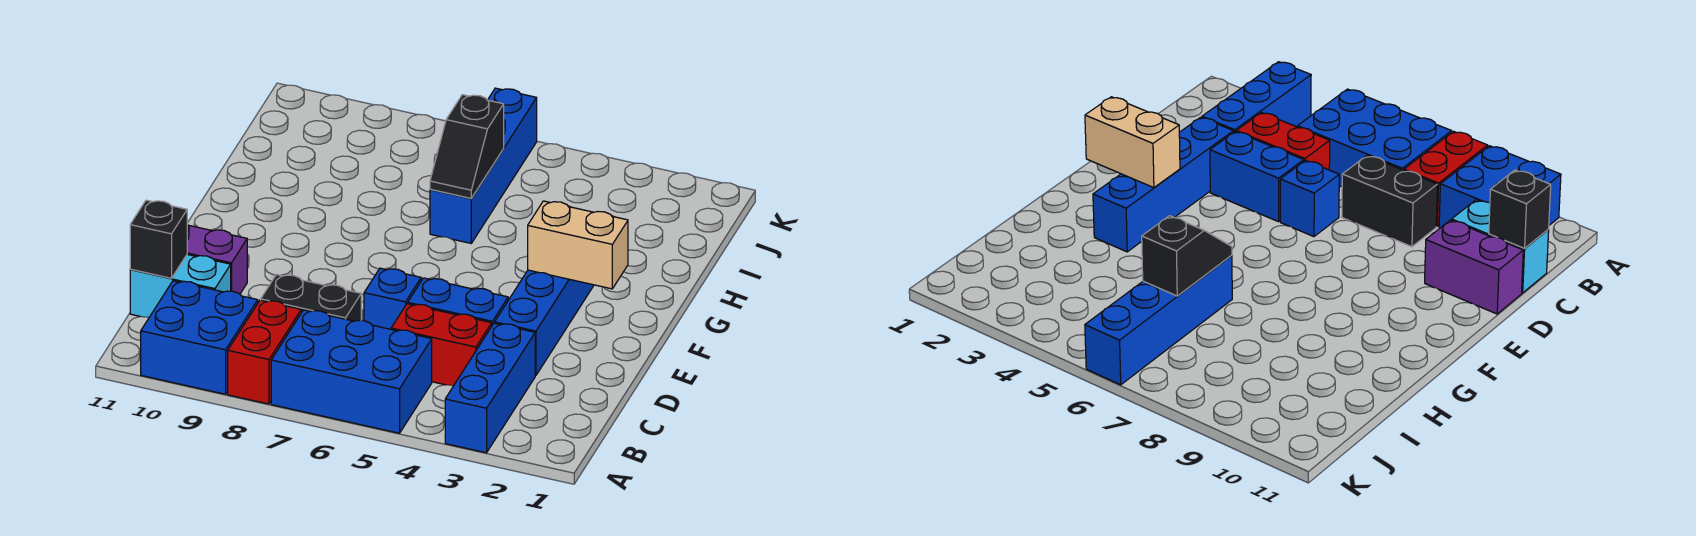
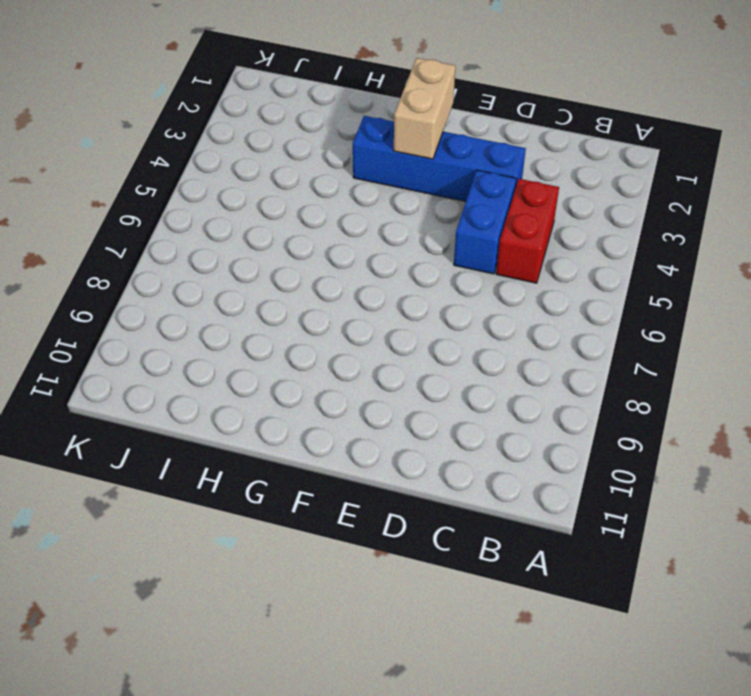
none -> blue 1x3 brick [445,323,535,453]
none -> blue 2x3 brick [271,310,432,433]
none -> red 1x2 brick [228,300,301,404]

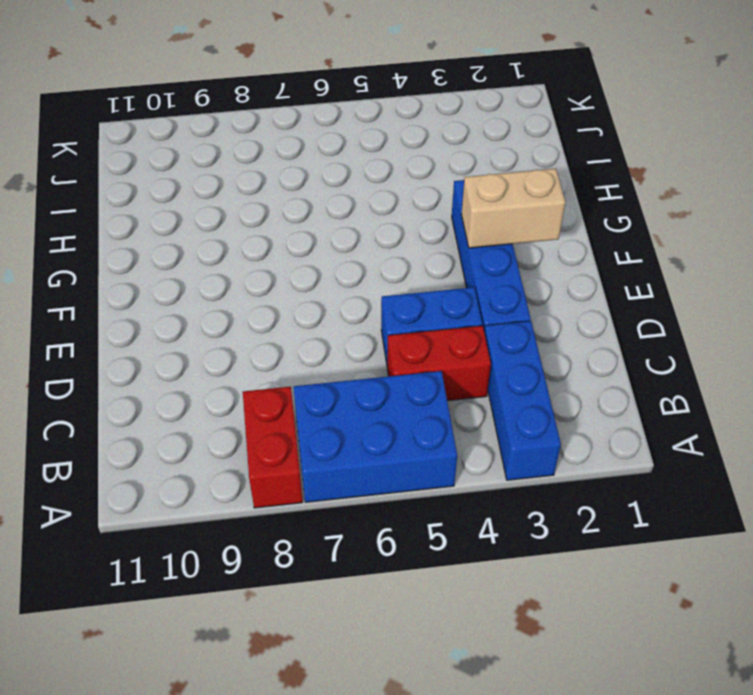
none -> blue 2x2 brick [141,281,258,394]
none -> black 1x2 brick [261,274,361,321]
none -> cyan 1x2 brick [130,254,231,318]

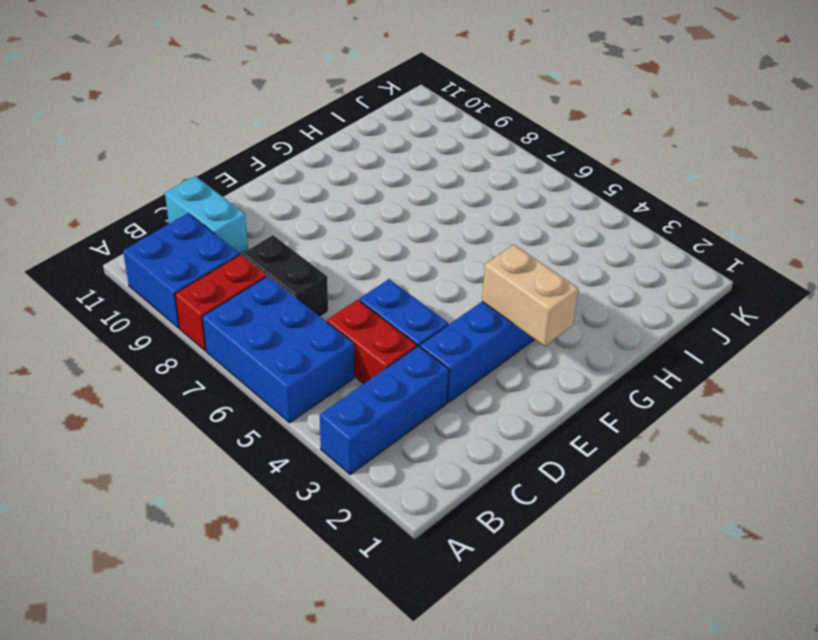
none -> blue 1x1 brick [364,268,421,329]
none -> purple 1x2 brick [187,225,247,294]
none -> blue 1x4 brick [430,88,537,243]

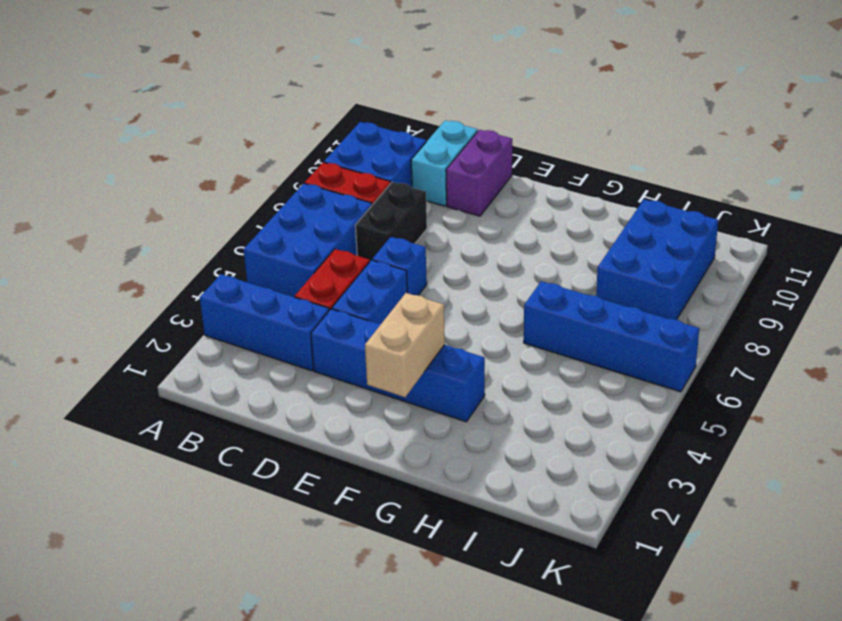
blue 2x3 brick [596,199,718,320] -> none
none -> black 1x1 brick [130,200,187,278]
none -> black 1x2 slope [430,95,504,198]

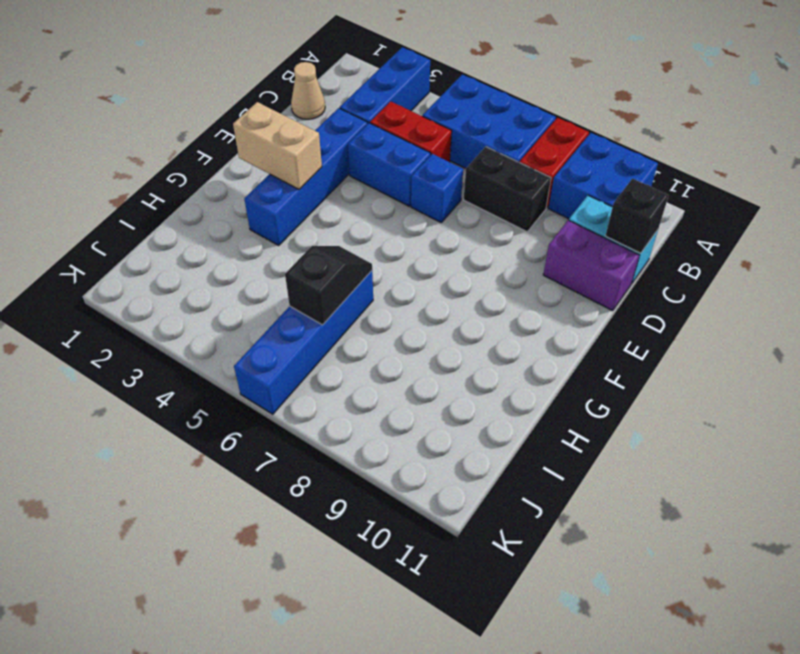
tan 1x1 cone [291,62,325,119] -> none

